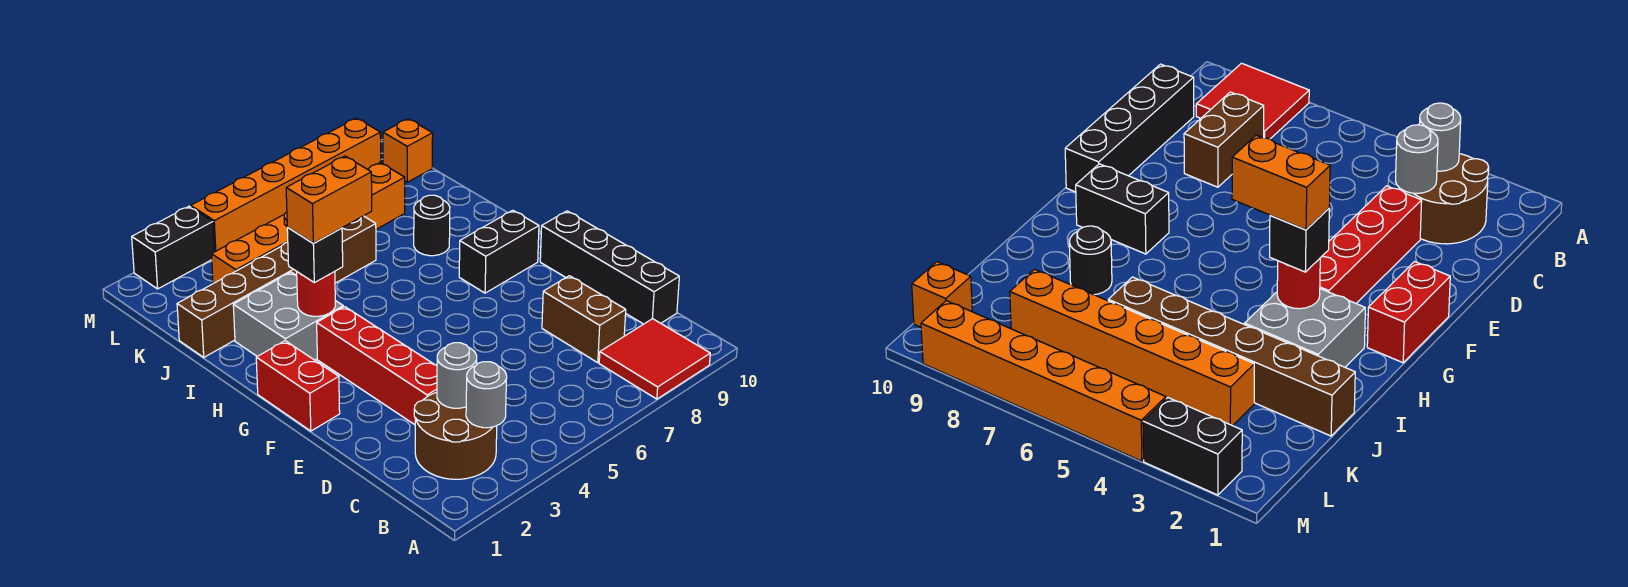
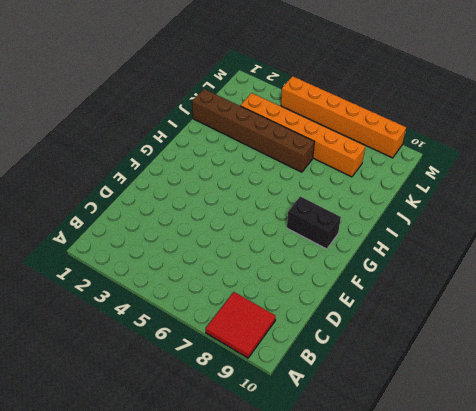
none -> brown 2x2 round brick [414,392,497,479]
none -> brown 1x2 brick [542,276,626,363]
none -> black 1x4 brick [540,211,679,324]

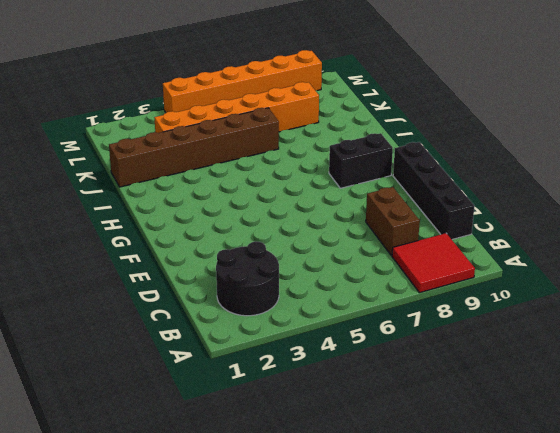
black 2x2 round brick [216,242,279,316] -> brown 2x2 round brick [414,392,497,479]
none -> red 1x4 brick [317,307,437,425]
none -> red 1x2 brick [256,341,340,431]
none -> grey 2x2 brick [233,272,343,360]

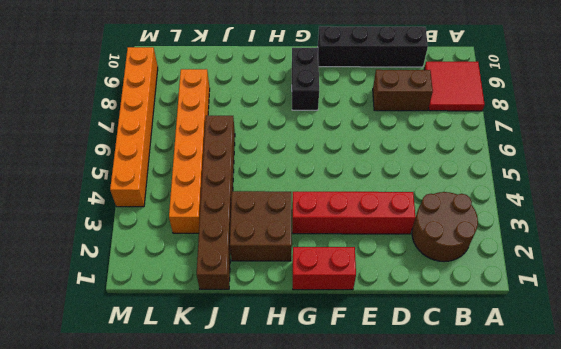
brown 2x2 brick [230,191,292,261] -> grey 2x2 brick [233,272,343,360]
none -> black 1x1 round brick [414,195,450,256]
none -> orange 1x1 brick [383,119,433,182]
none -> black 1x2 brick [132,206,214,289]

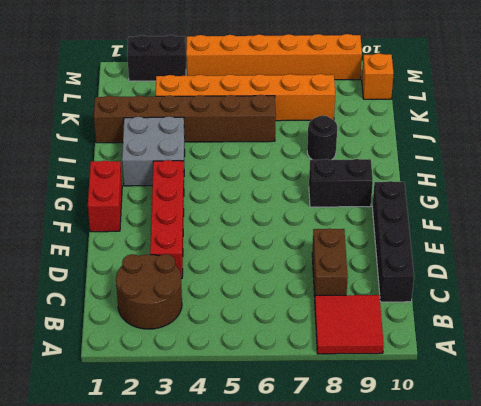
none -> grey 1x1 round brick [466,362,507,428]
none -> grey 1x1 round brick [437,343,477,408]
none -> red 1x1 round brick [296,272,335,316]

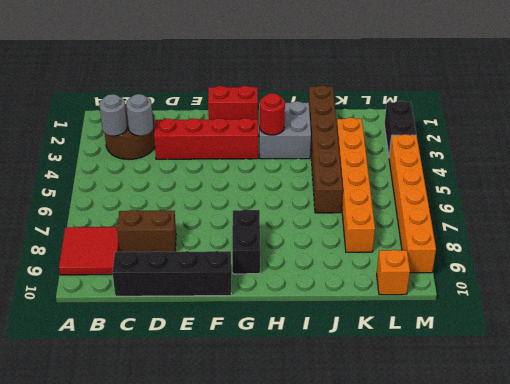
none -> black 1x1 round brick [414,195,450,256]
none -> black 1x1 brick [287,227,343,283]
none -> orange 1x2 brick [286,156,372,243]

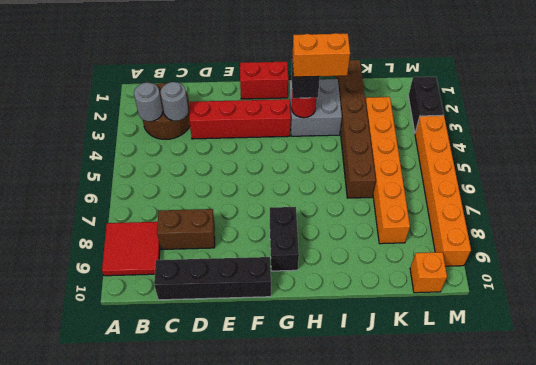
orange 1x2 brick [292,33,350,77] -> orange 1x2 brick turned to [286,156,372,243]
none -> black 1x1 round brick [414,195,450,256]

